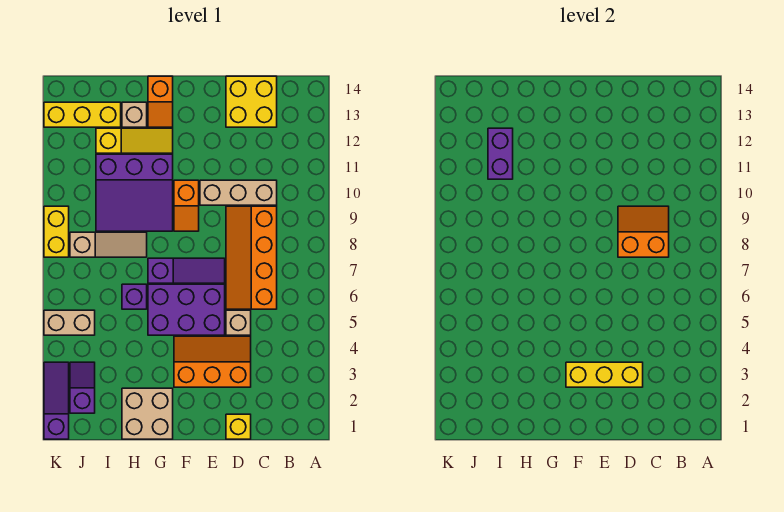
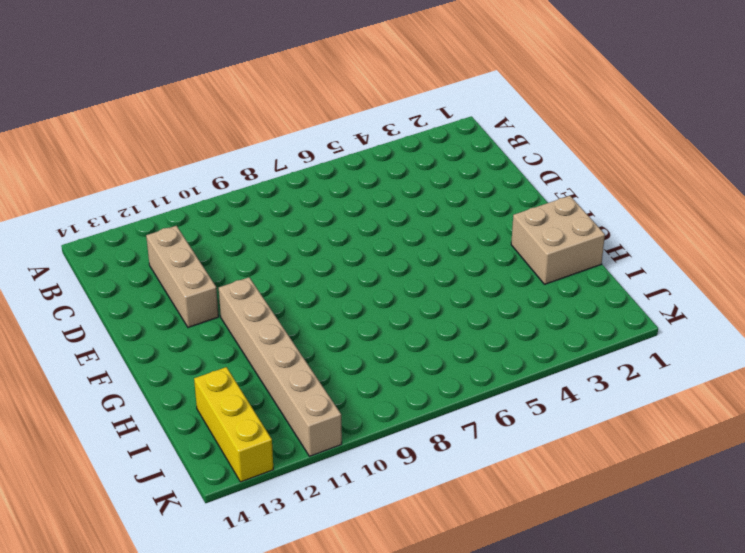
tan 1x3 brick [146,226,219,327] -> tan 1x3 brick moved to [200,180,277,205]
tan 1x6 brick [219,277,342,456] -> purple 3x3 slope [96,154,173,231]
none -> orange 2x4 slope [226,206,277,309]
none -> yellow 2x2 brick [226,76,277,127]
none -> yellow 1x1 brick [226,414,251,439]

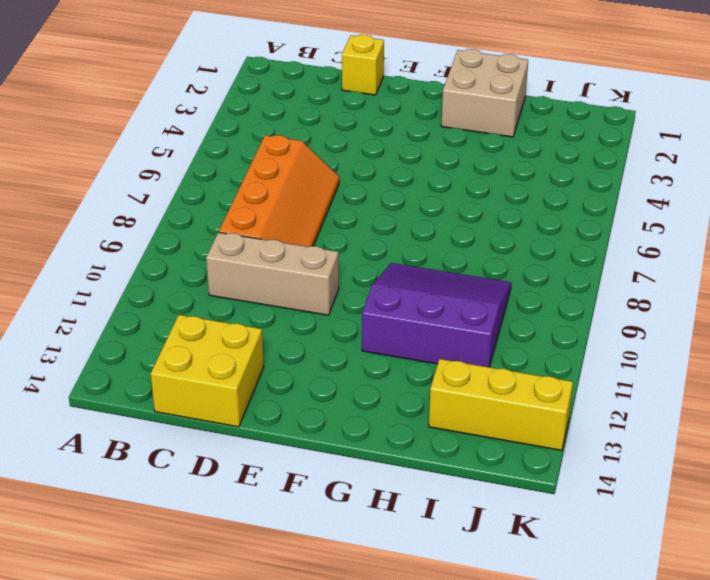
none -> orange 2x3 slope [174,336,251,387]
none -> tan 1x1 brick [226,310,251,335]
none -> purple 2x3 brick [148,284,225,335]

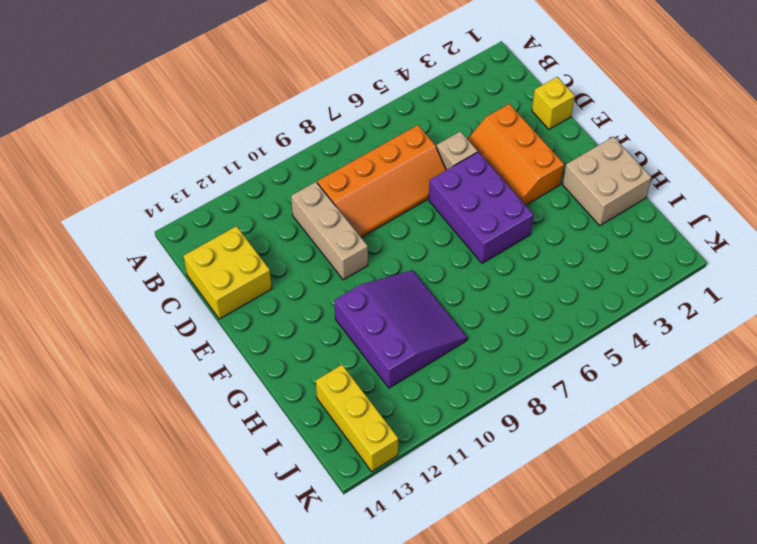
none -> purple 1x3 slope [148,258,225,283]
none -> orange 1x2 slope [174,180,199,231]
none -> yellow 1x3 slope [96,128,173,153]

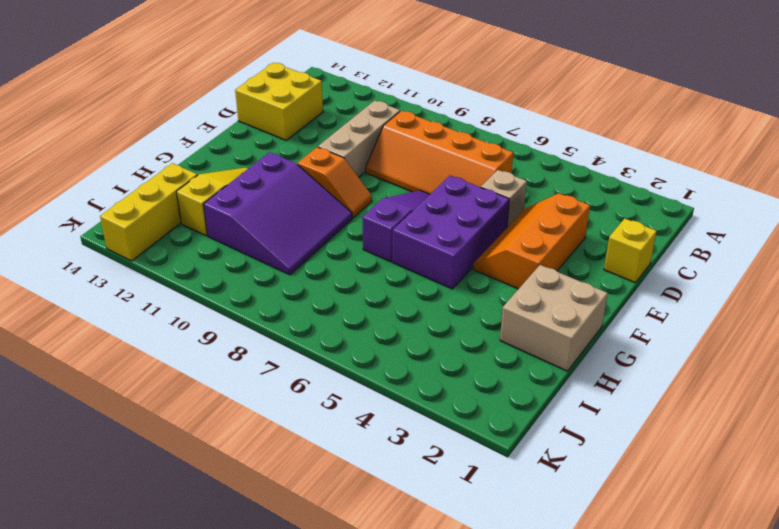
none -> orange 1x2 slope [148,76,173,127]
none -> purple 1x1 brick [122,284,147,309]
none -> tan 1x3 slope [70,232,147,257]

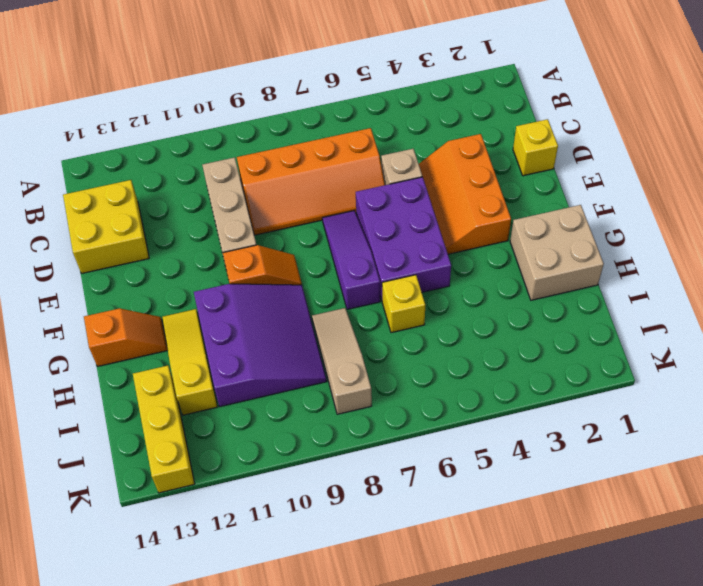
yellow 1x1 brick [382,275,425,333] -> purple 1x1 brick [122,284,147,309]
none -> tan 1x1 brick [122,102,147,127]
none -> purple 1x2 slope [70,362,95,413]
none -> tan 1x2 brick [44,310,95,335]

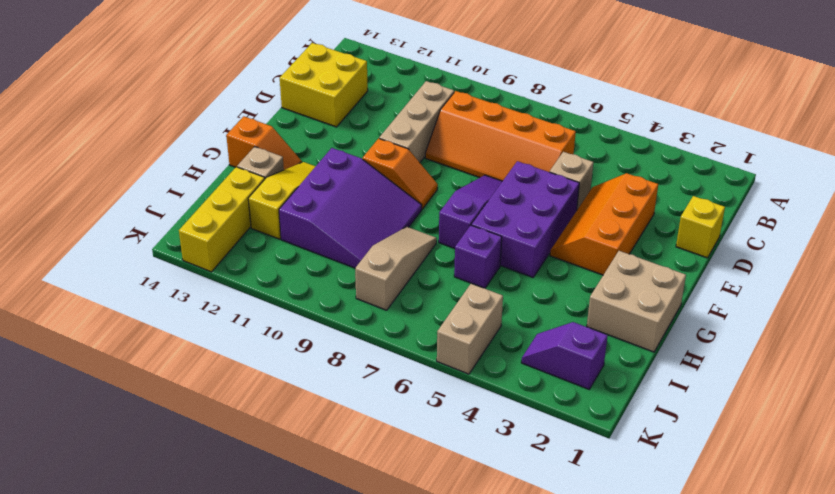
none -> purple 1x3 slope [44,362,69,439]
none -> yellow 1x2 brick [44,206,69,257]
none -> orange 2x2 slope [618,206,669,257]

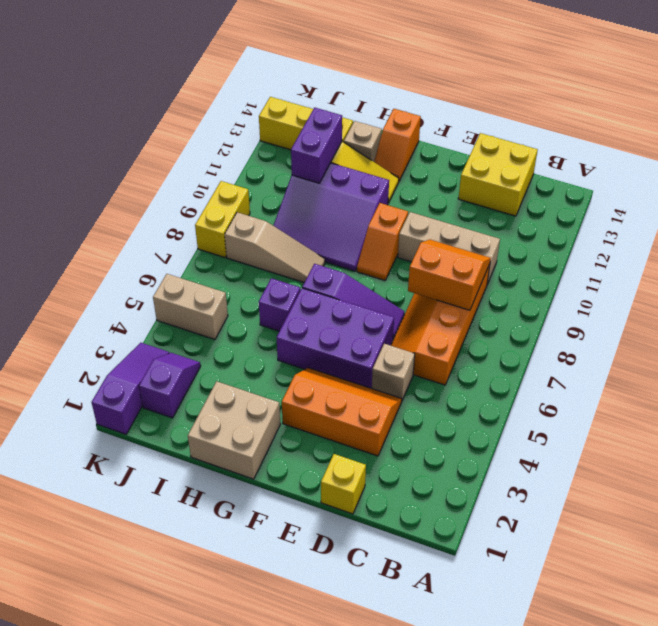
none -> yellow 1x3 brick [566,362,643,387]

